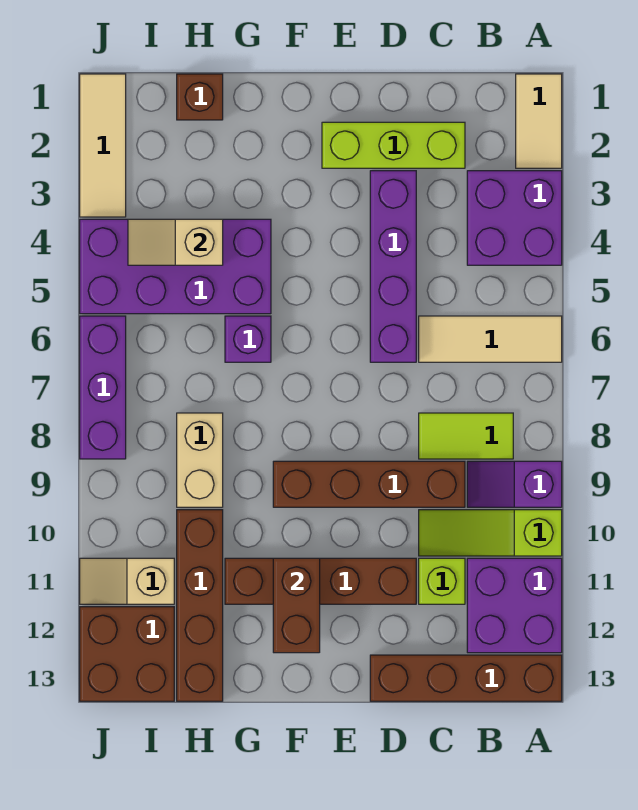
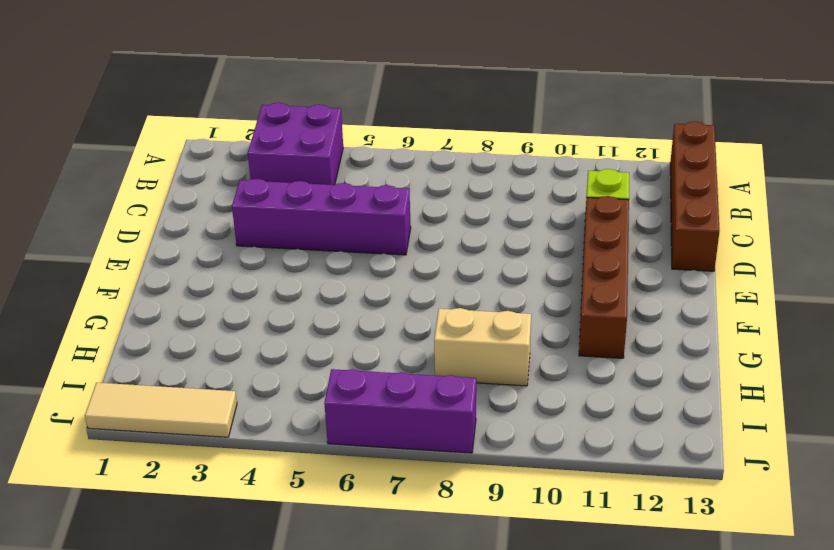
none -> tan 1x2 tile [516,74,562,168]
none -> tan 1x3 tile [419,316,562,362]
none -> purple 1x2 slope [467,461,562,507]

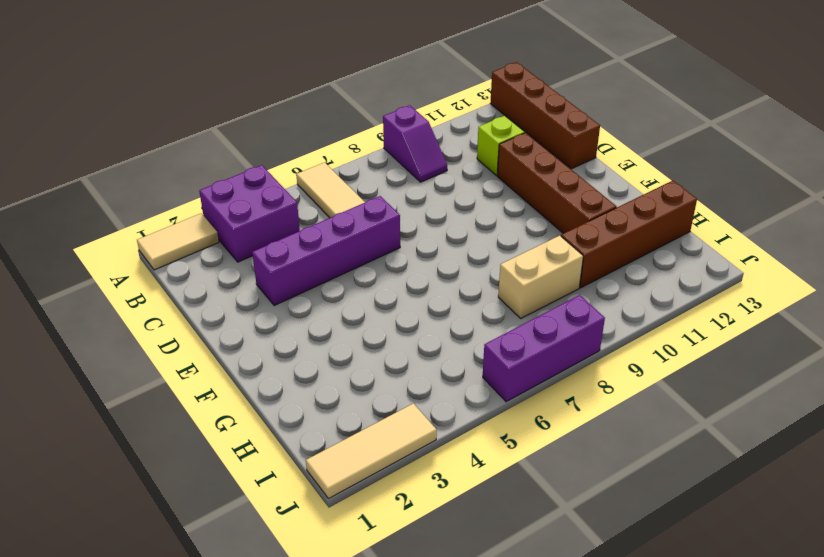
none -> lime 1x3 slope [419,510,562,556]
none -> purple 2x2 brick [467,558,562,653]
none -> lime 1x2 tile [419,413,513,459]

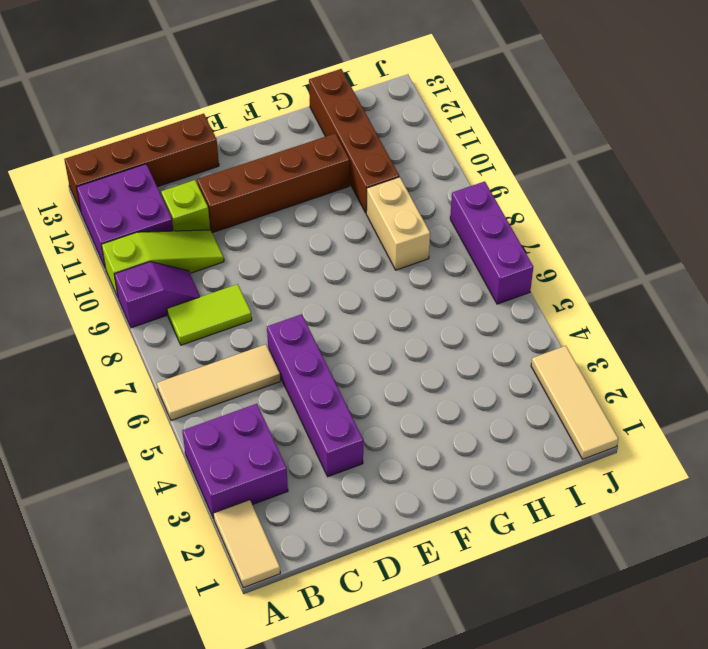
none -> lime 1x3 brick [322,122,465,168]
none -> brown 1x4 brick [273,461,465,507]
none -> purple 2x4 brick [80,219,271,314]

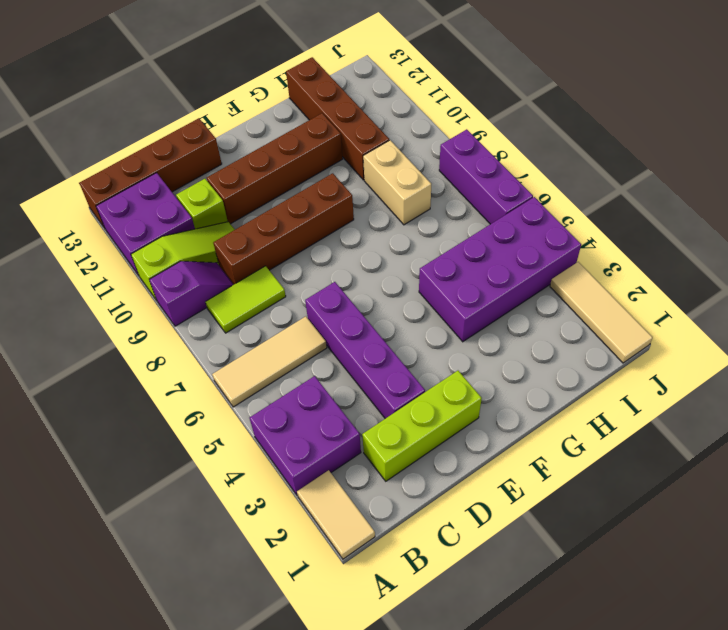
none -> purple 1x1 brick [225,316,271,362]
none -> brown 1x1 brick [177,74,223,120]
none -> tan 1x2 slope [80,558,174,604]

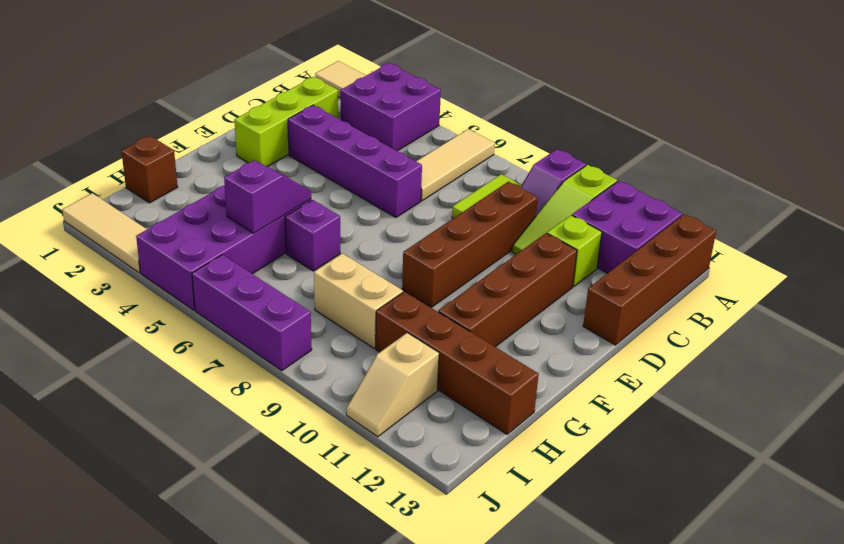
purple 1x2 slope [224,160,311,233] -> none
none -> brown 2x2 brick [80,607,174,701]
none -> brown 1x2 brick [273,558,320,653]
none -> tan 1x2 slope [128,219,223,265]

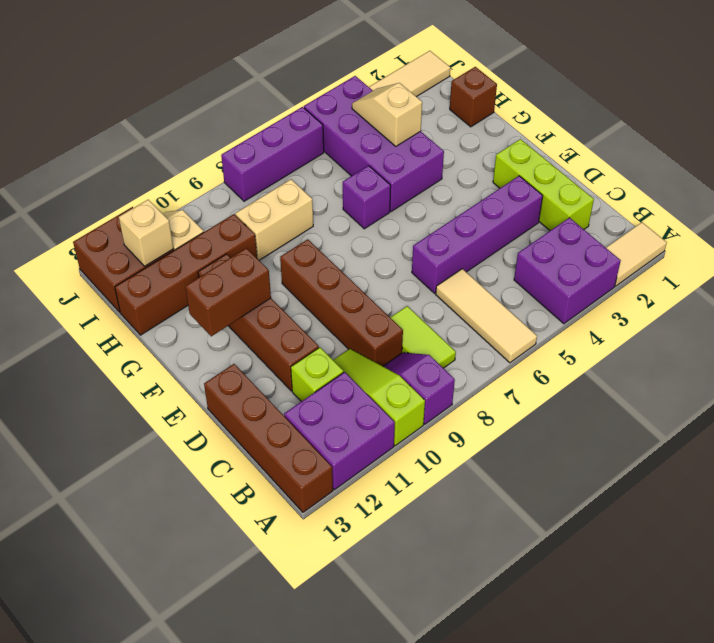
tan 1x1 brick [119,200,174,266] -> none

